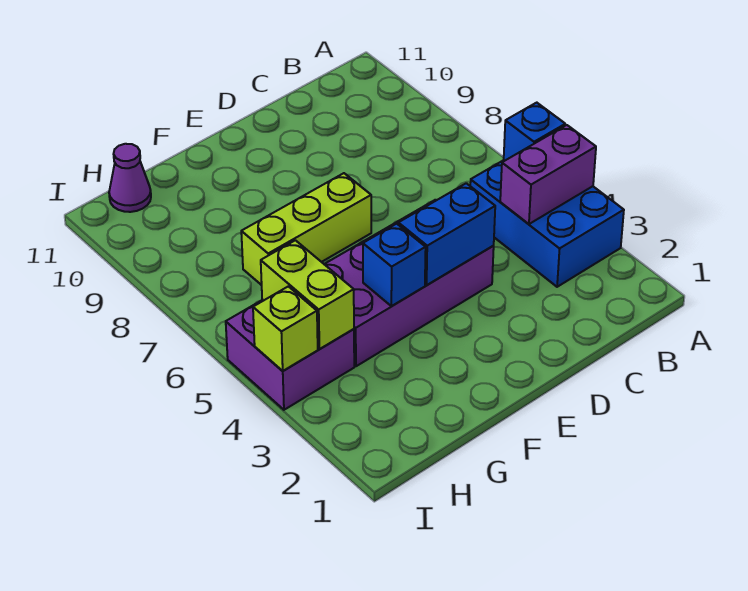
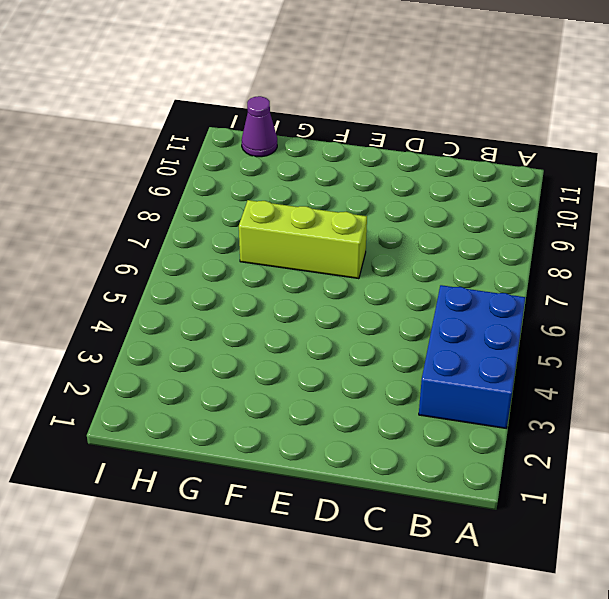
none -> purple 2x4 brick [324,200,494,366]
none -> purple 2x2 brick [226,300,354,410]

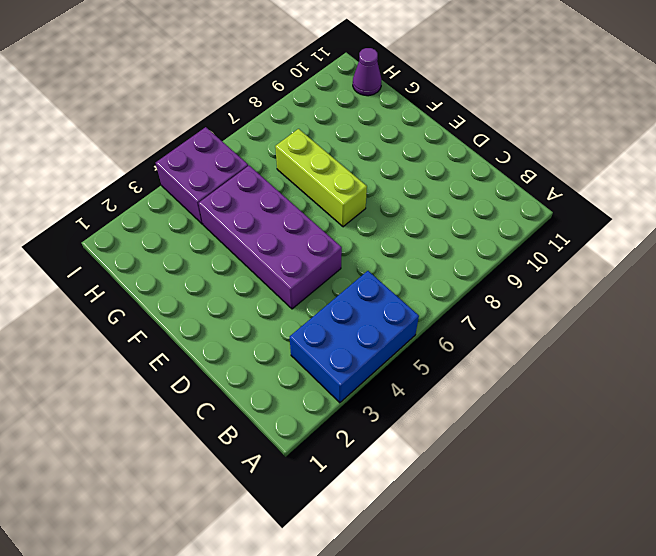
none -> purple 1x2 brick [500,125,596,224]
none -> blue 1x1 brick [504,103,565,160]

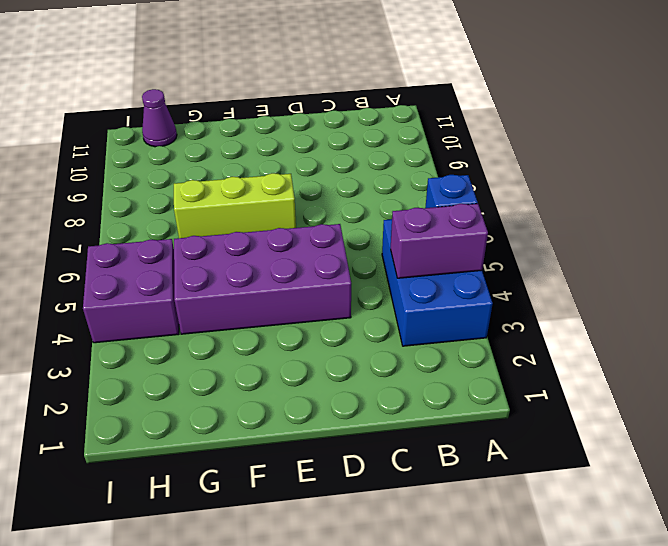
none -> blue 1x2 brick [398,183,495,285]
none -> blue 1x1 brick [363,224,426,306]

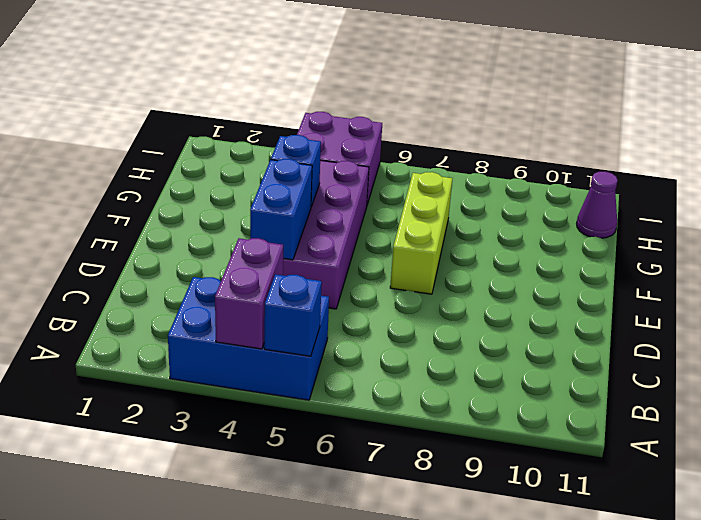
none -> lime 1x2 brick [261,240,354,349]
none -> lime 1x1 brick [253,286,318,371]

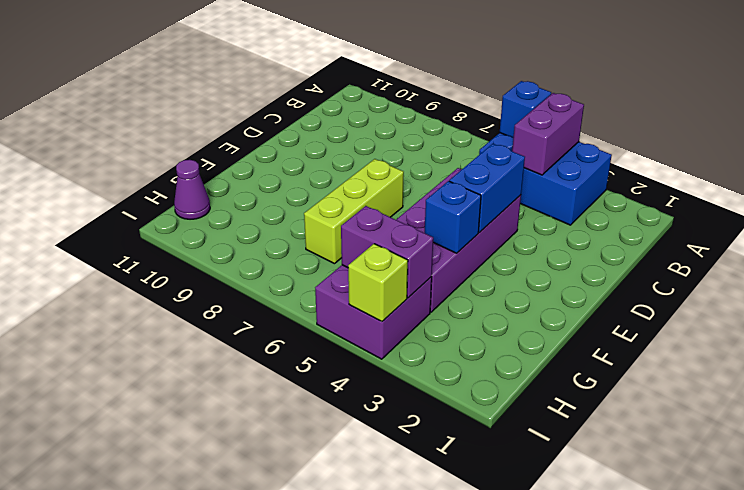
purple 1x2 brick [341,206,433,298] -> lime 1x2 brick [261,240,354,349]

